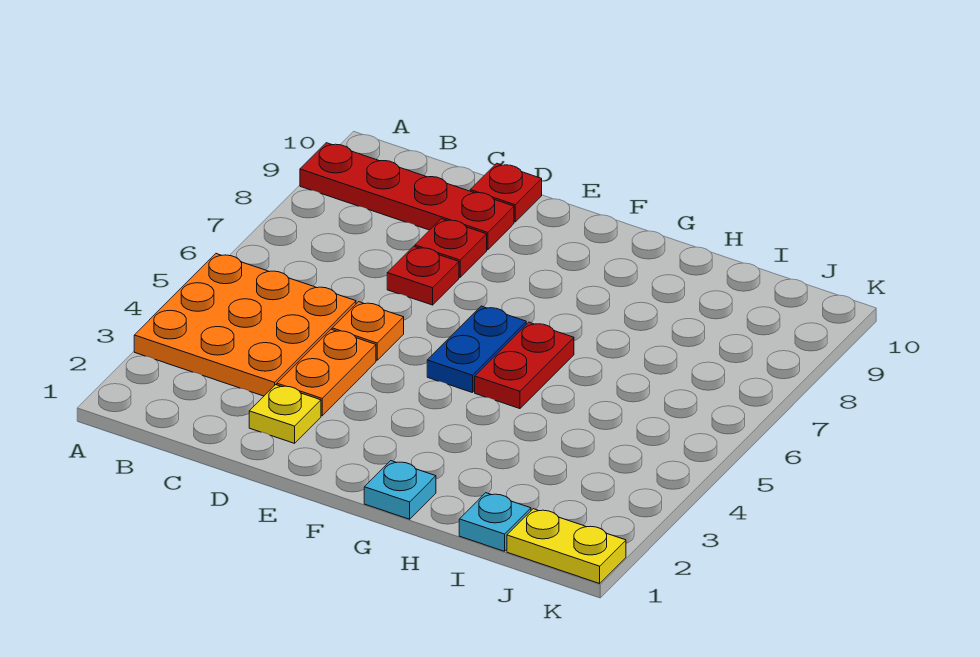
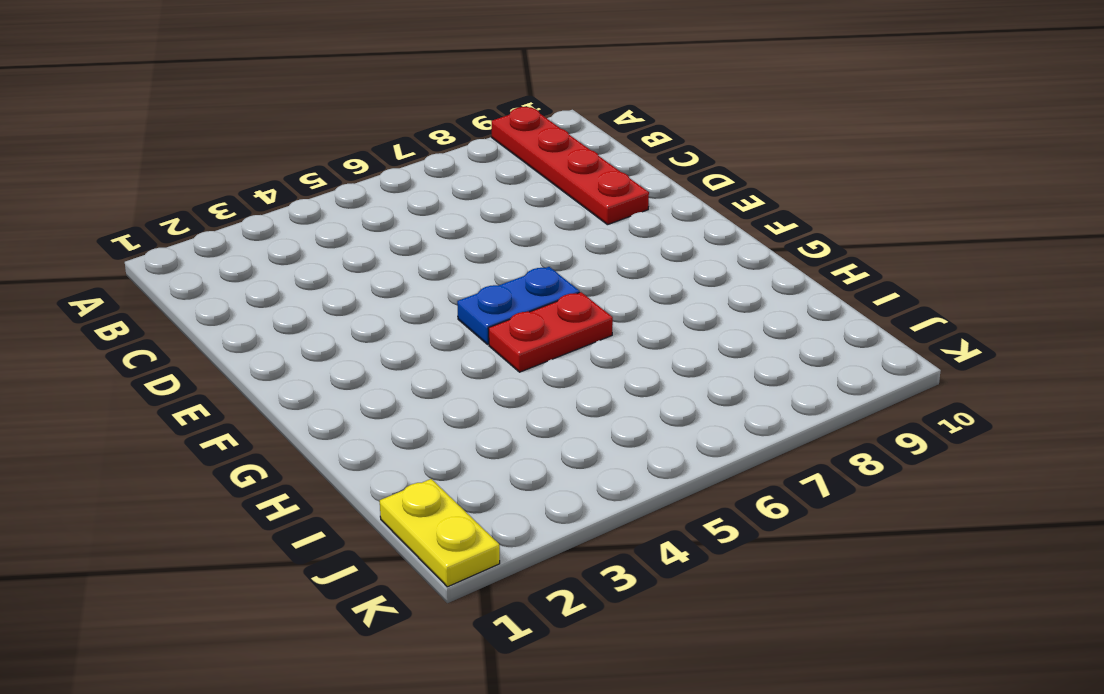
none -> orange 3x3 plate [134,254,356,396]
none -> yellow 1x1 plate [249,385,321,443]
none -> orange 1x2 plate [277,329,376,416]

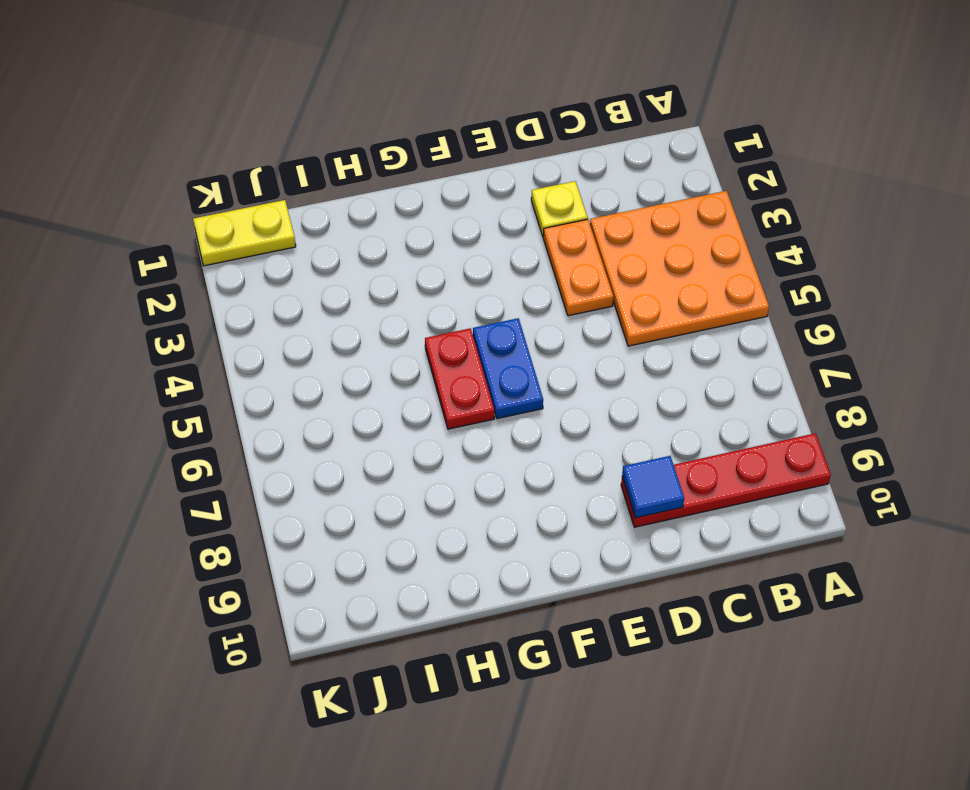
blue 1x1 tile [622,456,684,518] -> none
none -> orange 1x1 plate [332,302,404,360]
none -> red 1x1 plate [387,246,459,305]
none -> red 1x1 plate [415,219,487,277]

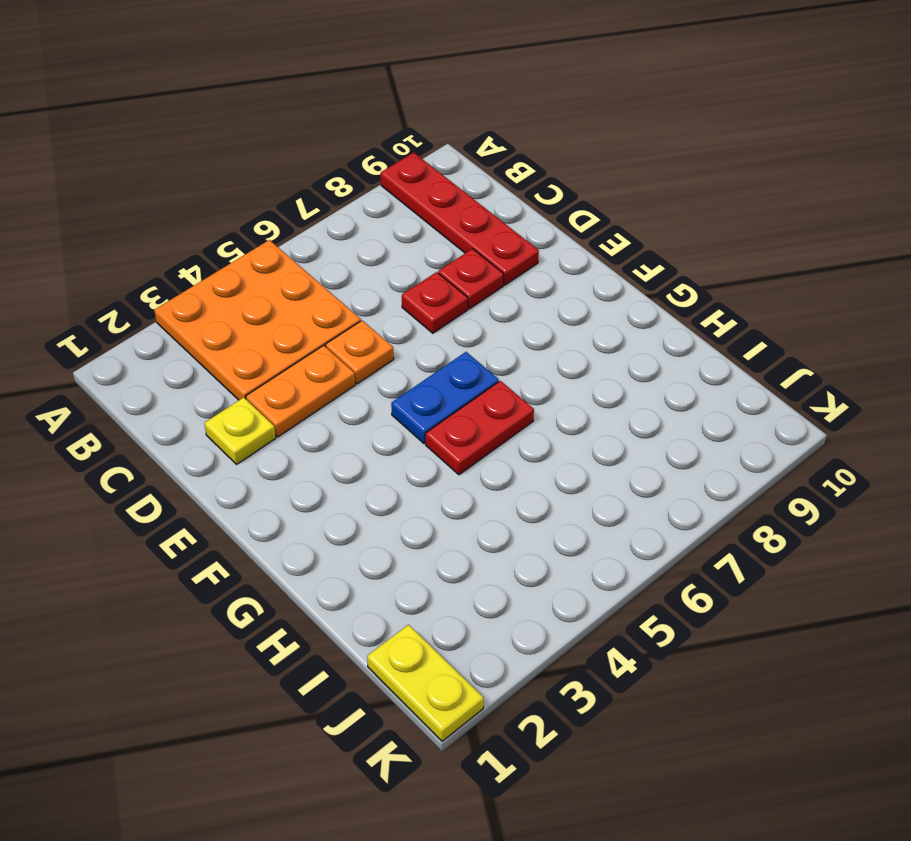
none -> red 1x1 plate [470,163,542,222]
none -> cyan 1x1 plate [364,461,436,519]
none -> cyan 1x1 plate [459,493,531,551]

